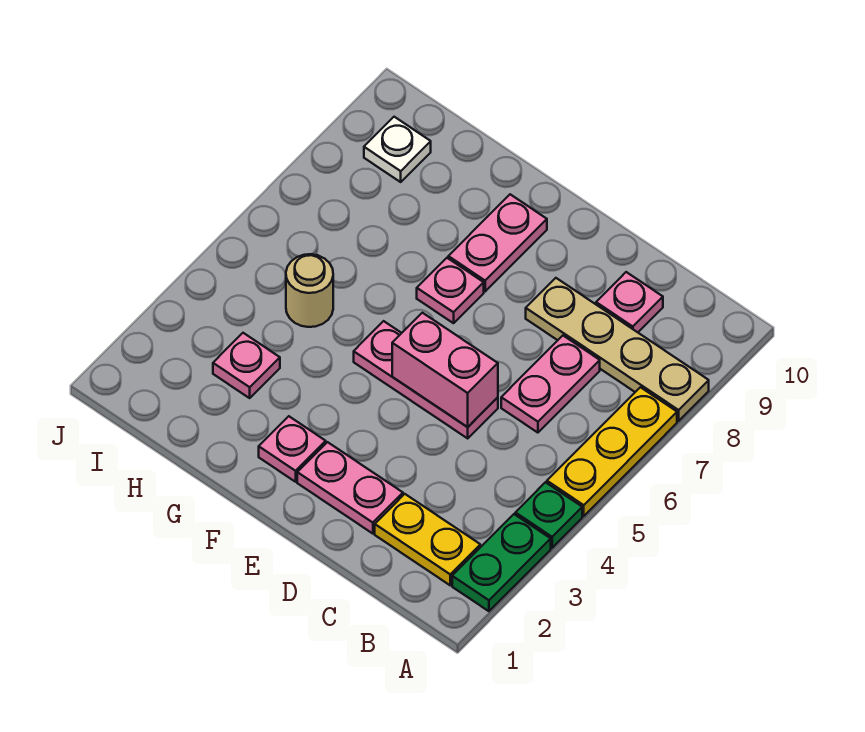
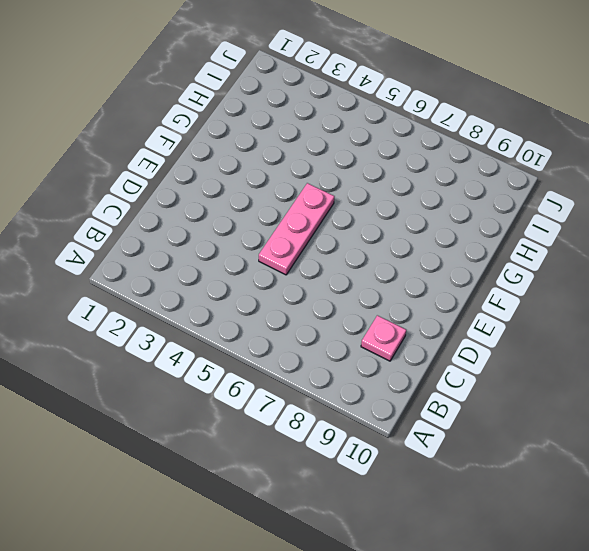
none -> green 1x2 plate [452,514,551,611]
none -> green 1x1 plate [515,482,582,548]
none -> yellow 1x3 plate [547,387,677,516]

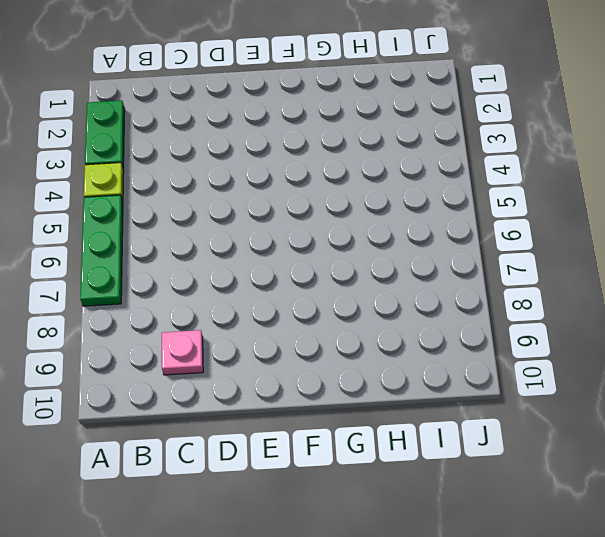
lime 1x1 plate [84,163,124,201] -> green 1x1 plate [515,482,582,548]
green 1x3 plate [80,195,123,306] -> yellow 1x3 plate [547,387,677,516]
none -> tan 1x4 plate [526,278,709,421]
none -> yellow 1x2 plate [375,494,480,585]
none -> pink 1x2 plate [501,336,600,433]

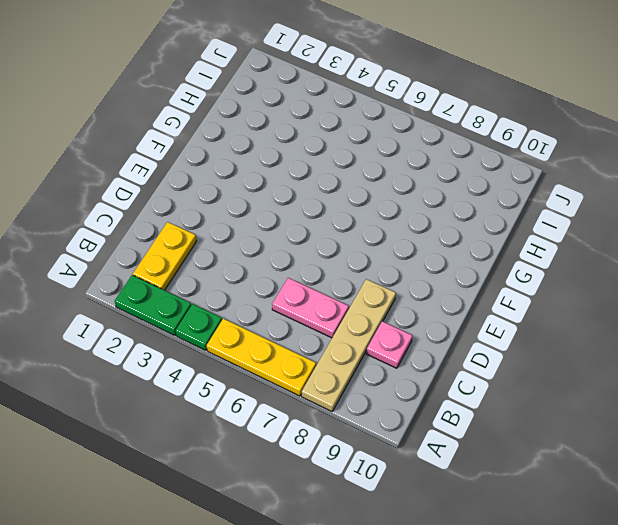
none -> pink 1x2 plate [297,442,403,534]
none -> pink 1x3 plate [354,321,498,438]
none -> pink 1x1 plate [259,416,326,482]

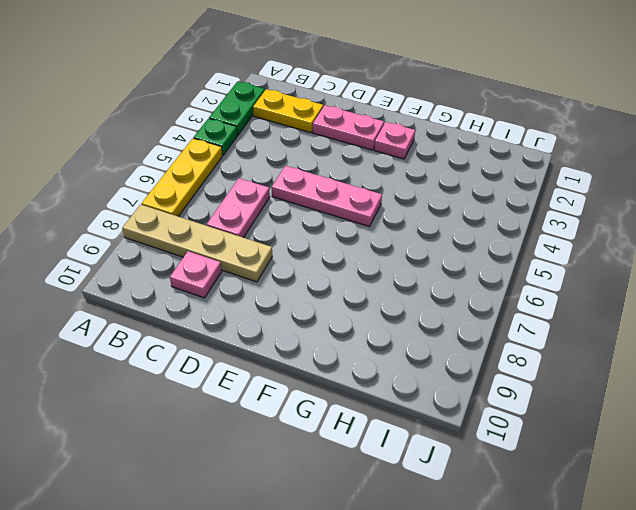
none -> pink 1x1 plate [417,258,484,323]
none -> pink 1x2 plate [448,194,547,291]
none -> pink 1x1 plate [213,333,280,398]

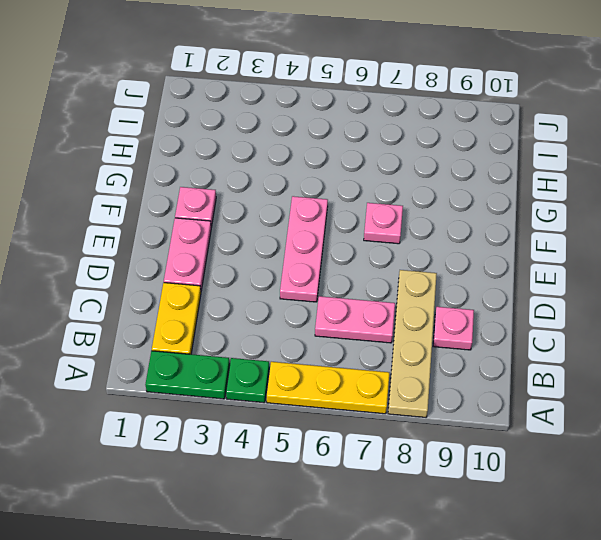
none -> pink 1x2 plate [448,194,547,291]
none -> pink 1x1 plate [213,333,280,398]
none -> tan 1x1 round brick [286,254,333,327]

